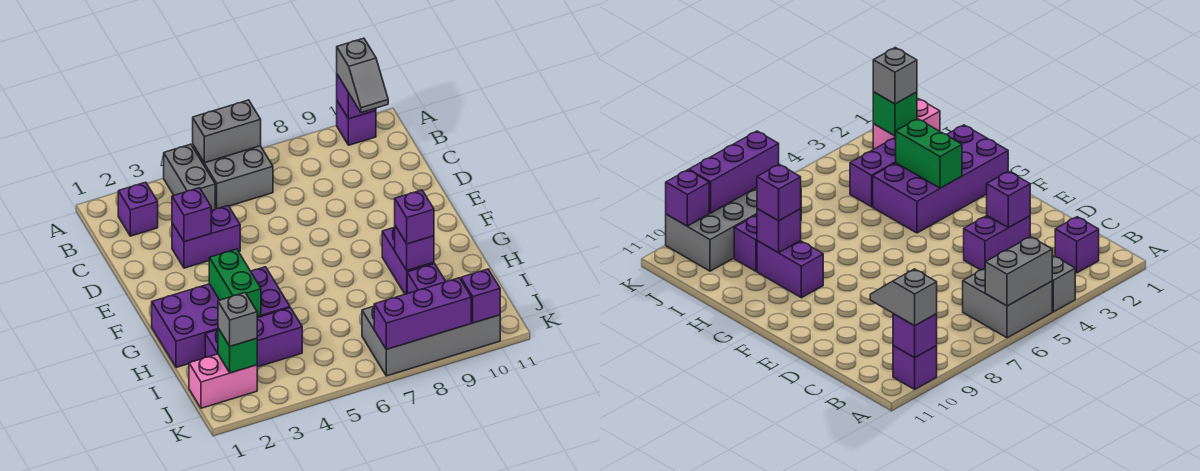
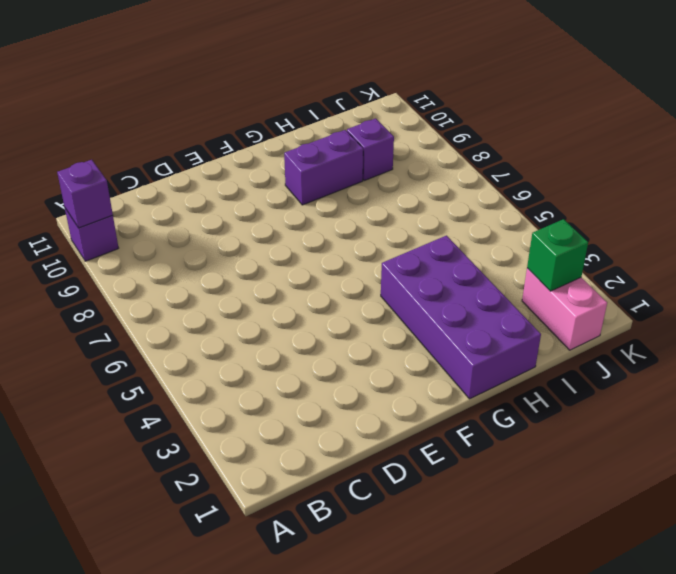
none -> grey 1x2 brick [164,144,215,211]
none -> grey 2x2 brick [193,145,273,209]
none -> purple 1x1 brick [118,182,158,236]

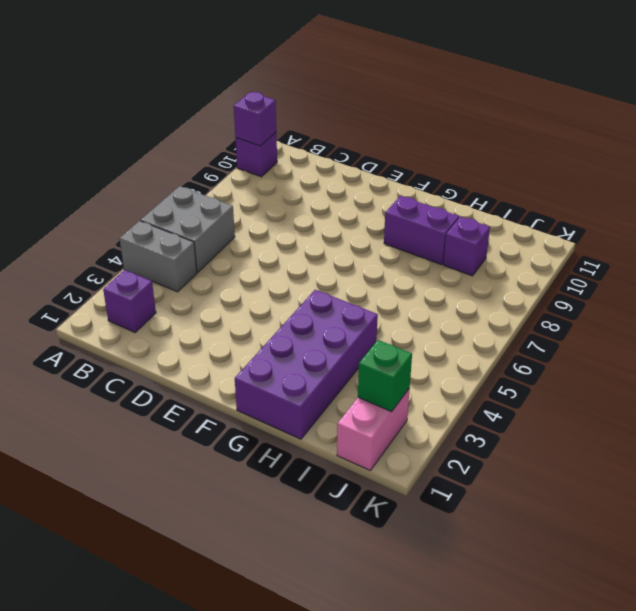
none -> purple 1x2 brick [172,206,240,268]
none -> purple 1x3 brick [205,308,302,367]
none -> grey 2x4 brick [362,306,500,376]

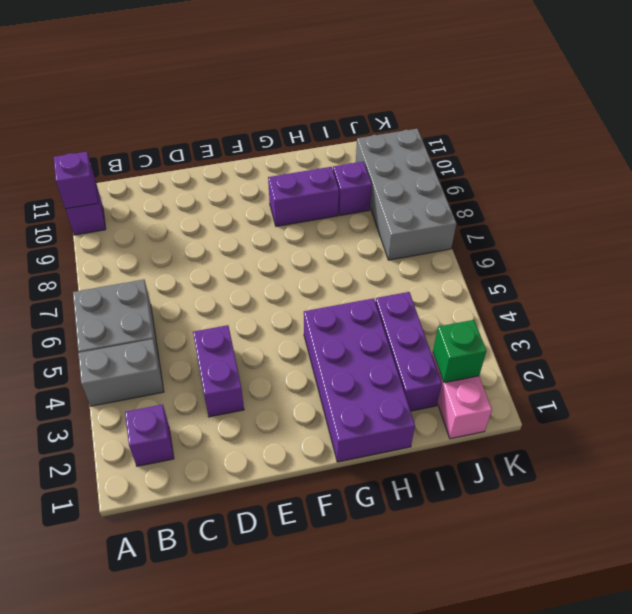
none -> grey 1x2 brick [193,100,261,163]
none -> purple 1x1 brick [172,188,211,242]
none -> green 1x2 brick [209,249,261,316]

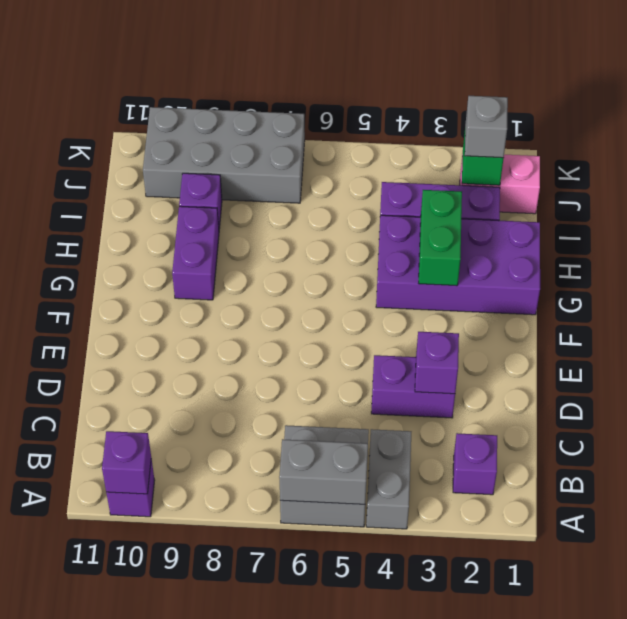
none -> purple 1x1 brick [395,226,434,270]
none -> purple 1x3 brick [374,278,471,349]
none -> purple 1x1 brick [461,269,500,323]

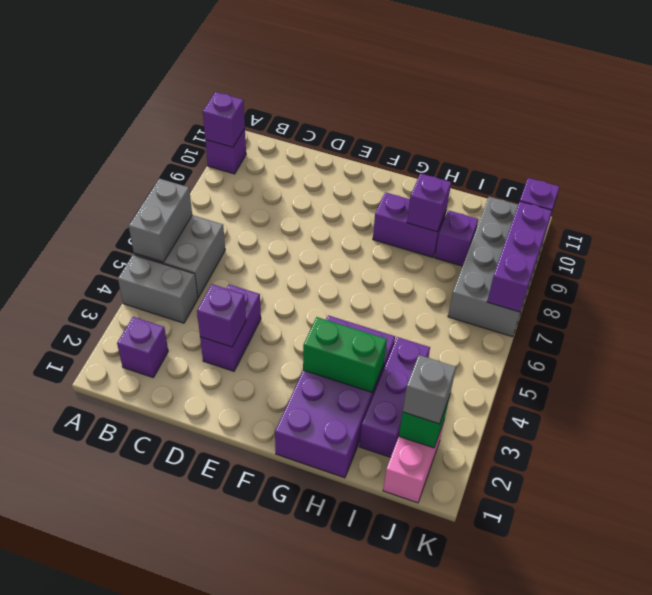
none -> grey 1x2 slope [337,38,388,113]
none -> purple 1x1 brick [395,190,434,244]

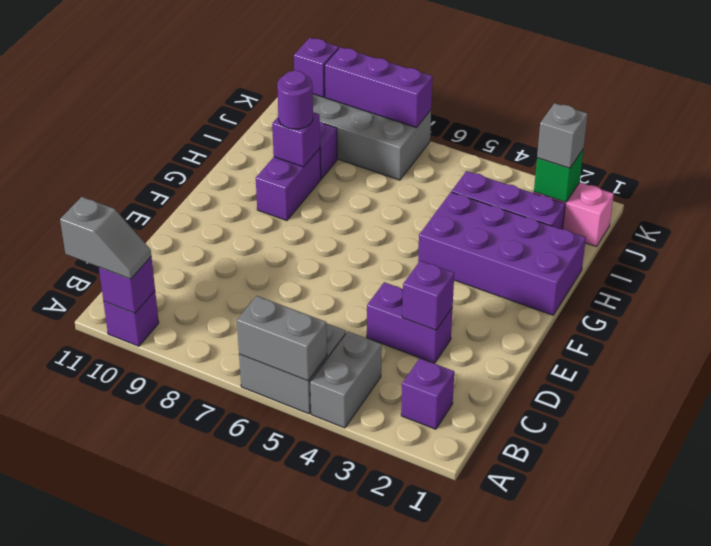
grey 1x2 slope [60,197,151,279] -> grey 1x2 slope turned to [337,38,388,113]
purple 1x1 round brick [277,71,313,129] -> purple 1x1 brick [395,190,434,244]
none -> green 1x2 brick [209,249,261,316]

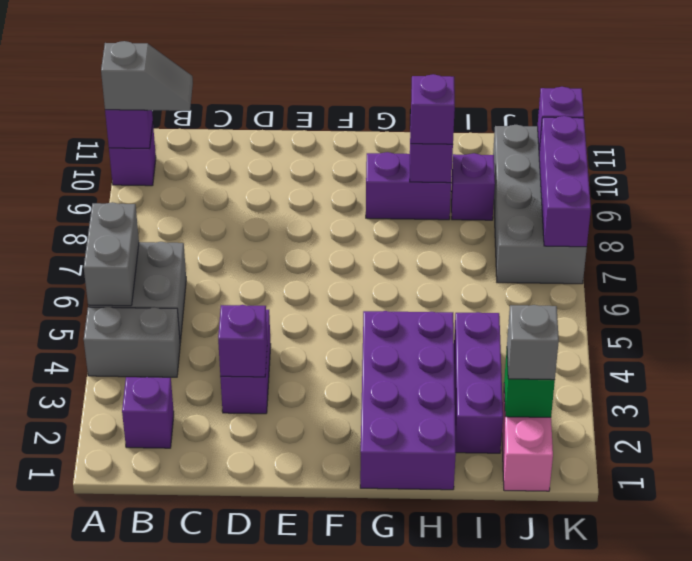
none -> green 1x2 brick [209,249,261,316]

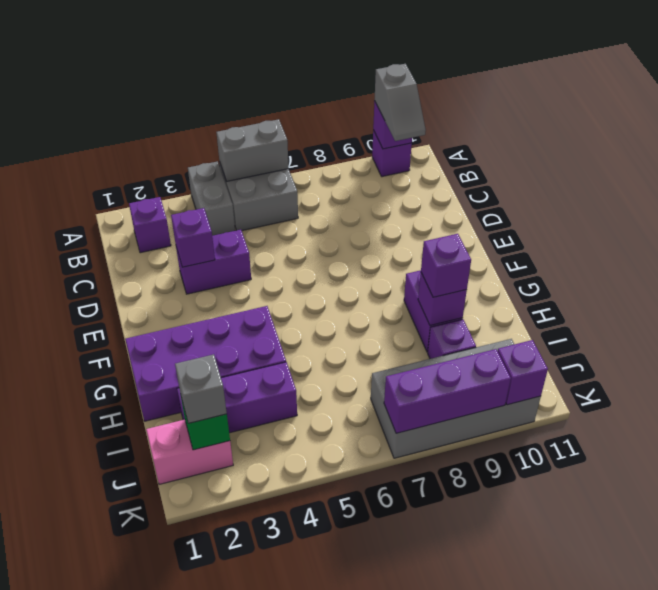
none -> green 1x2 brick [209,249,261,316]

